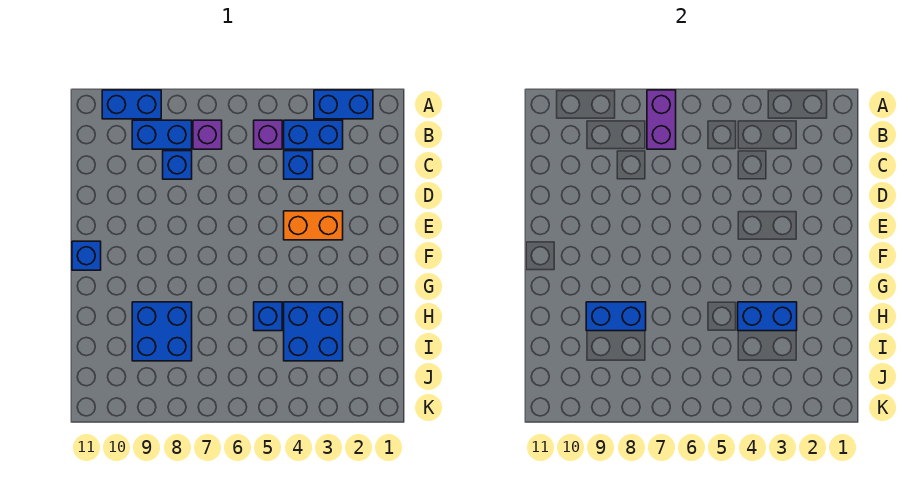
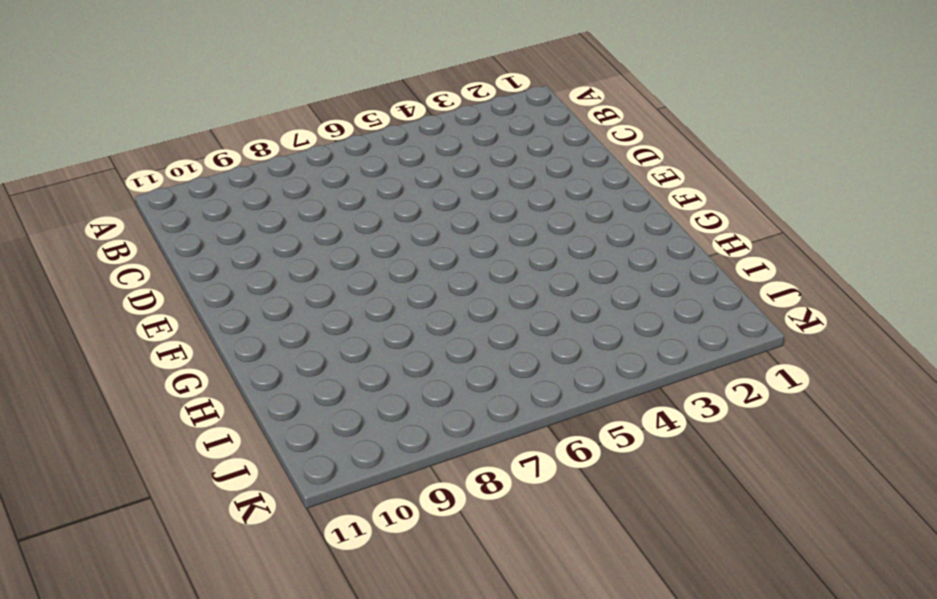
none -> blue 1x2 brick [314,90,373,119]
none -> blue 1x2 brick [102,90,161,119]
none -> blue 1x2 brick [284,120,343,149]

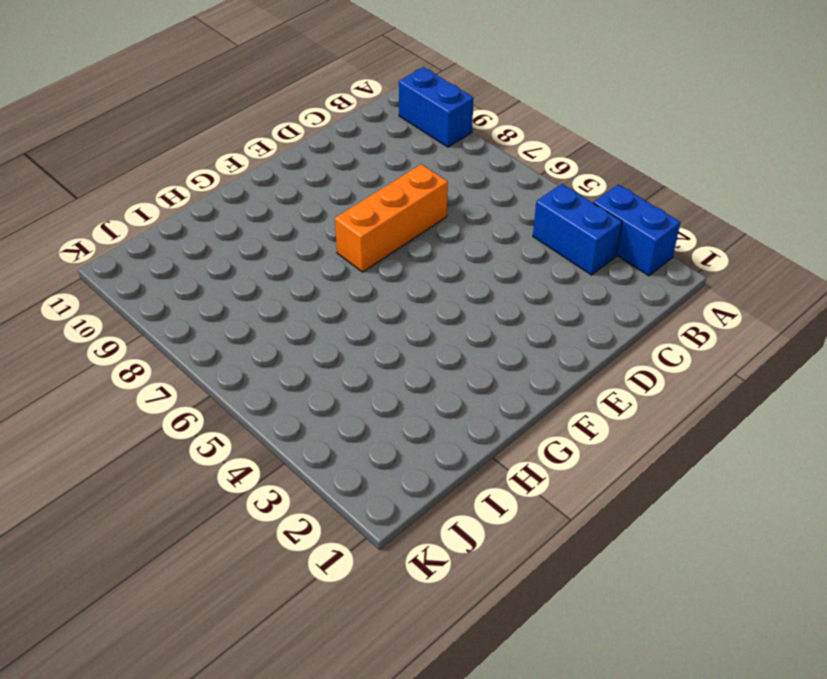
orange 1x3 brick [335,164,448,272] -> none
none -> purple 1x1 brick [254,120,282,149]
none -> purple 1x1 brick [193,120,222,149]
none -> blue 1x2 brick [132,120,192,149]

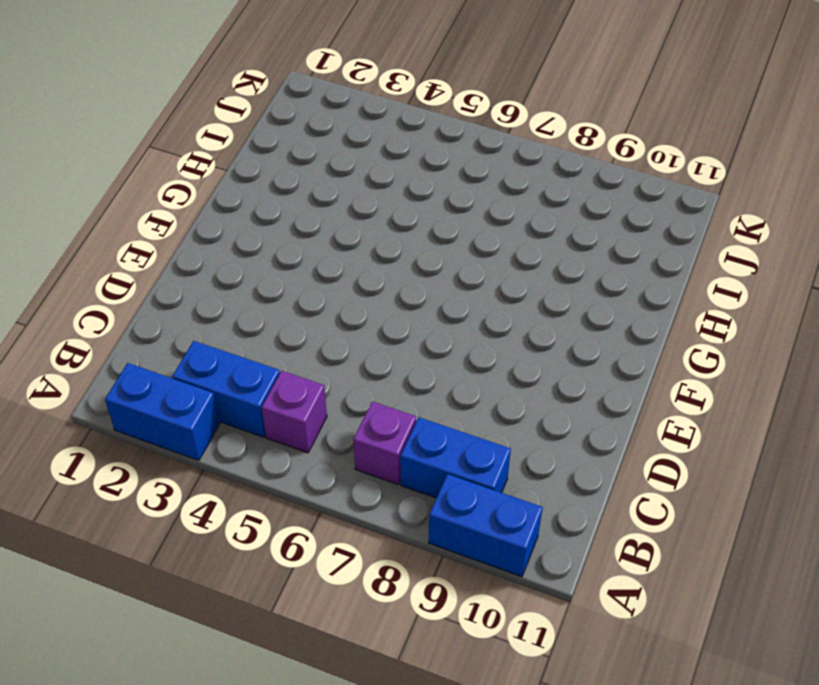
none -> blue 1x1 brick [284,151,313,179]
none -> blue 1x1 brick [163,151,192,179]
none -> orange 1x2 brick [284,211,343,240]

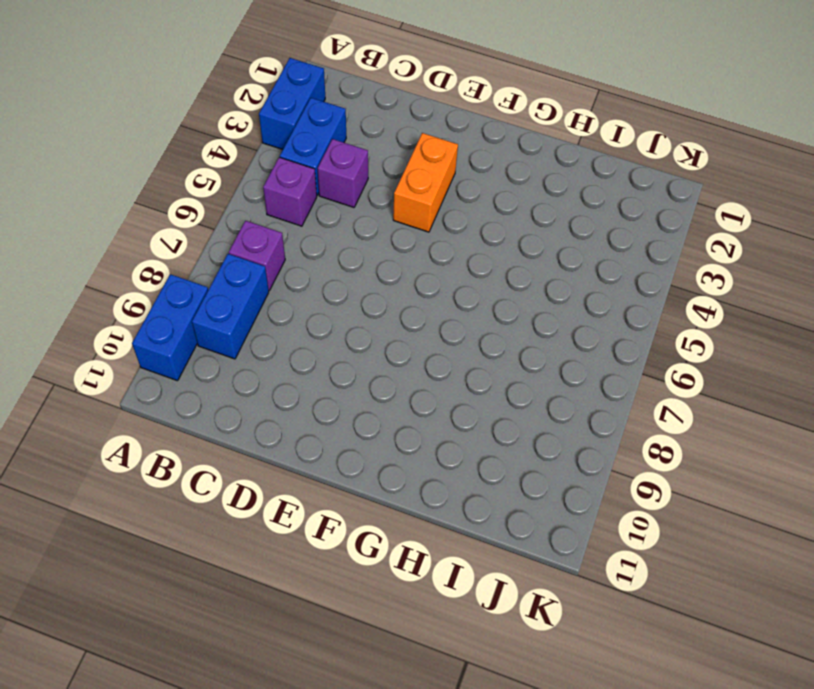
purple 1x1 brick [317,139,368,207] -> blue 1x1 brick [284,151,313,179]
none -> blue 1x1 brick [163,151,192,179]
none -> blue 1x1 brick [72,241,101,270]
none -> blue 2x2 brick [284,302,343,361]

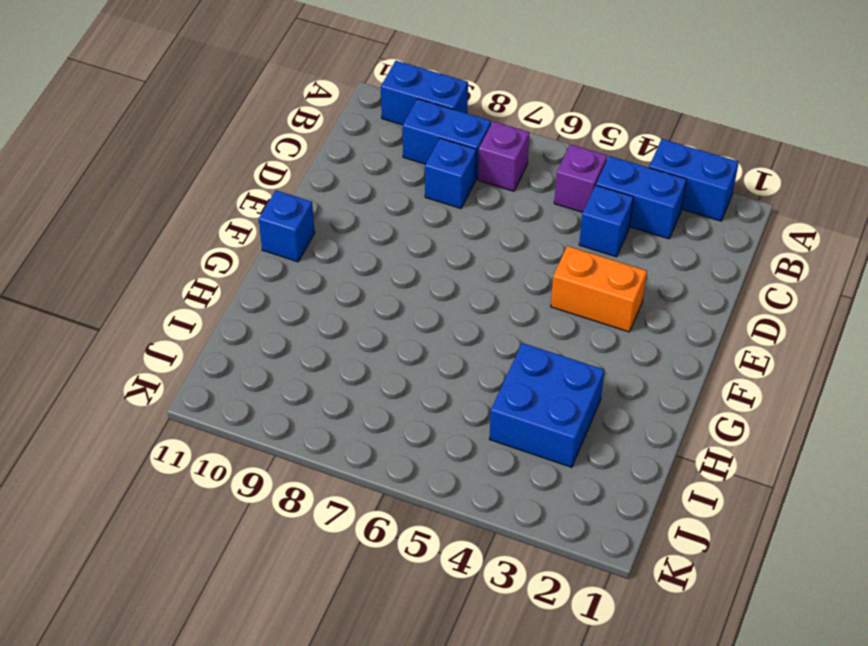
none -> blue 1x1 brick [254,302,282,331]
none -> blue 2x2 brick [132,302,192,361]
none -> purple 1x2 brick [647,90,676,149]

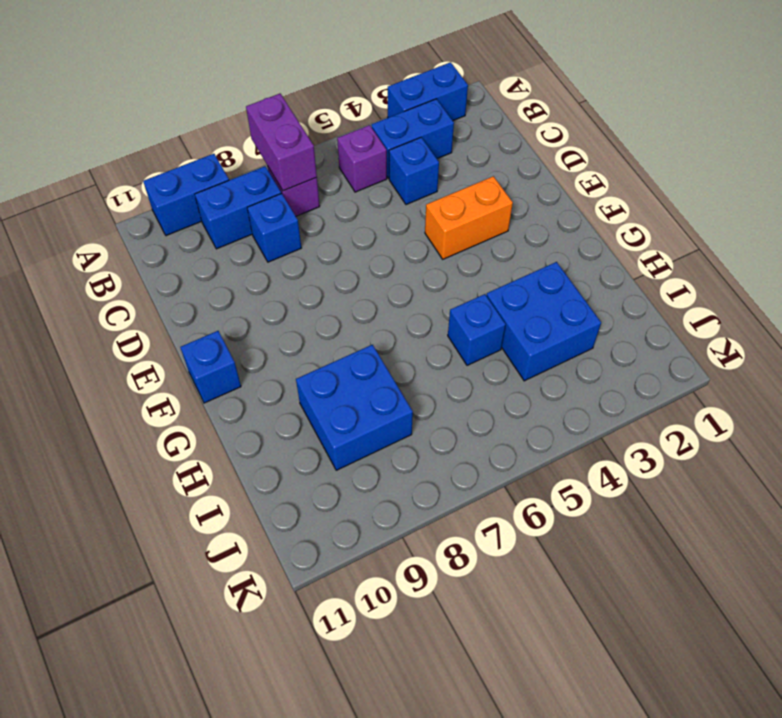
none -> blue 1x2 brick [738,302,797,331]
none -> blue 1x2 brick [586,302,646,331]

